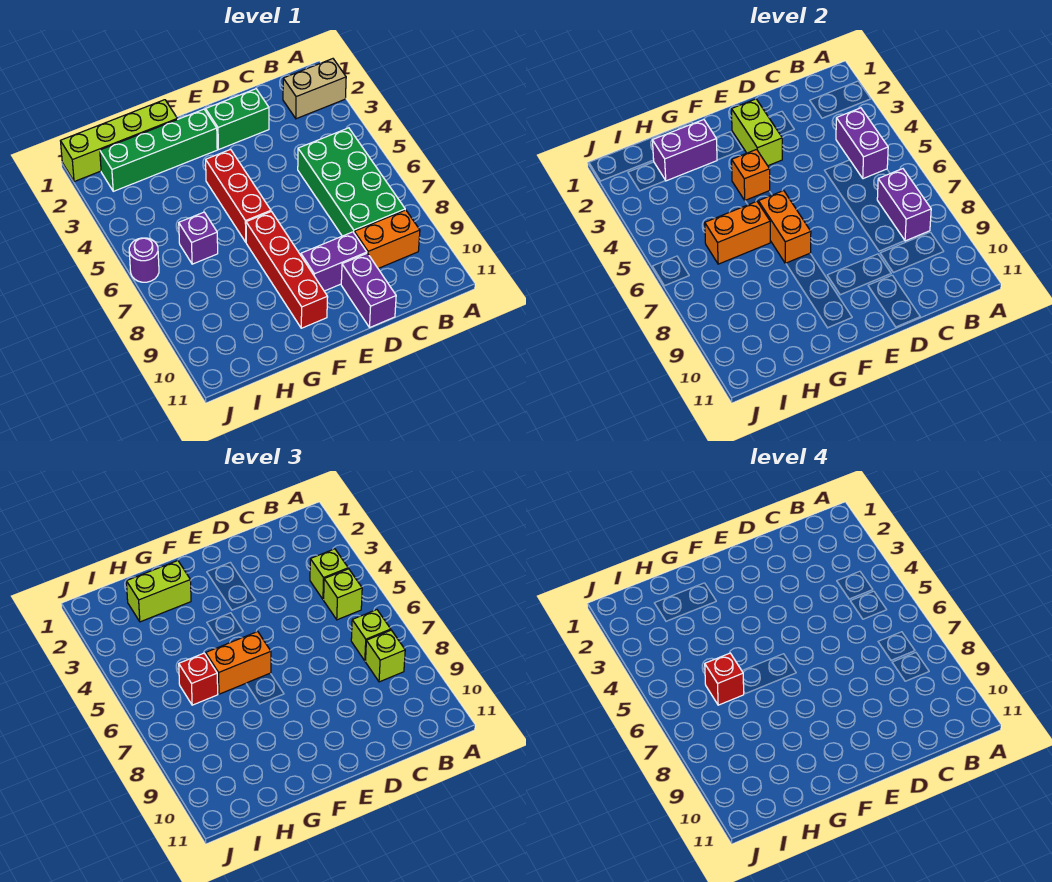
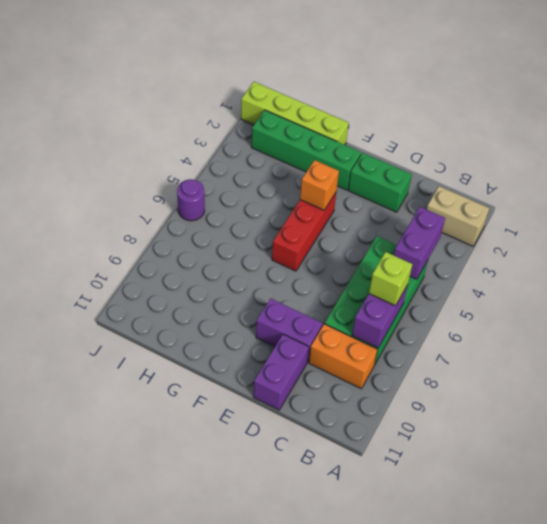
none -> red 1x4 brick [246,212,328,328]
none -> purple 1x1 brick [179,212,218,264]
none -> lime 1x2 brick [732,99,782,166]

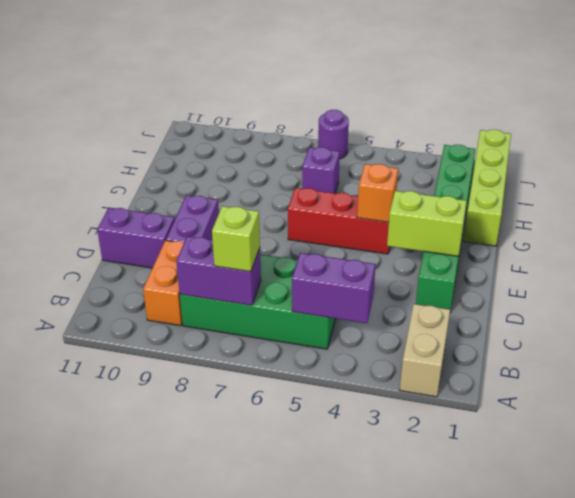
none -> red 1x4 brick [246,212,328,328]
none -> orange 1x2 brick [758,191,811,263]
none -> purple 1x2 brick [652,120,717,181]

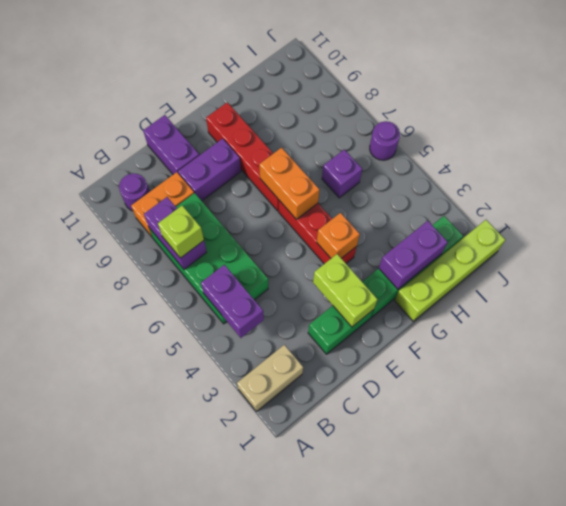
purple 1x1 round brick [119,173,150,211] -> none
none -> orange 1x2 brick [705,201,770,264]
none -> lime 1x1 brick [310,549,348,599]
none -> lime 1x1 brick [323,569,362,620]

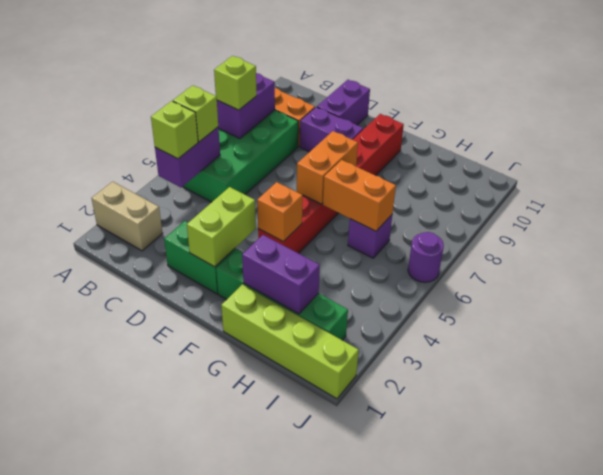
none -> lime 1x1 brick [366,630,405,682]
none -> orange 1x2 brick [206,632,271,694]
none -> lime 1x2 brick [126,561,191,622]

